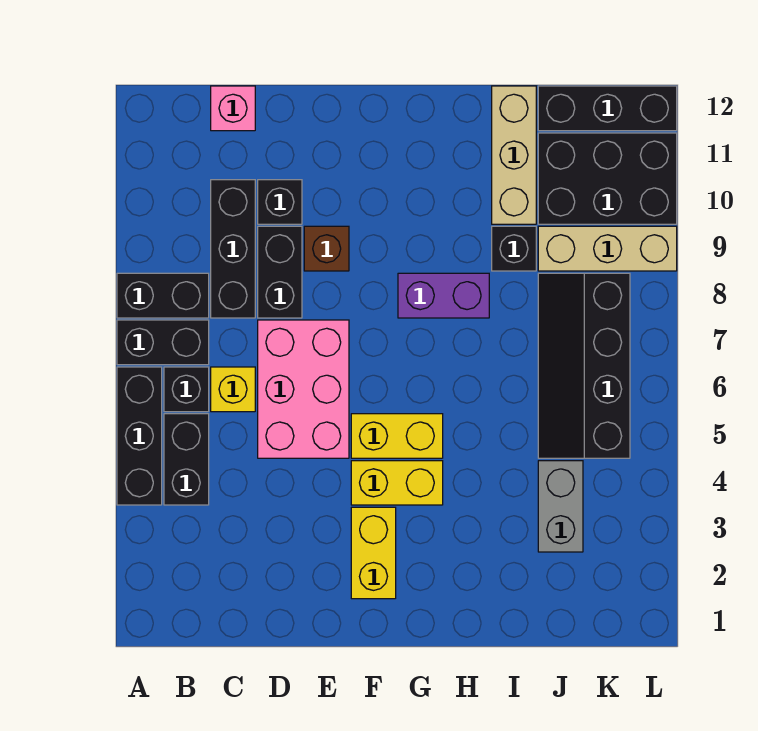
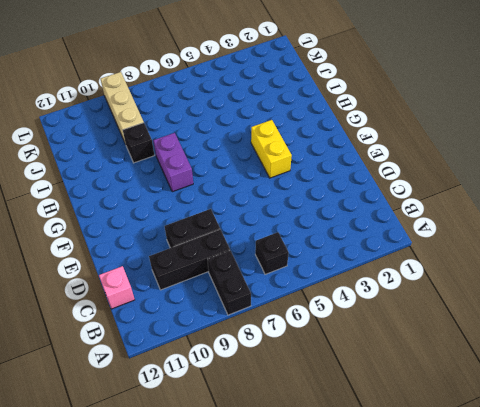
none -> black 1x3 brick [117,367,162,505]
none -> black 1x2 brick [117,320,209,365]
none -> black 1x2 brick [164,414,209,505]

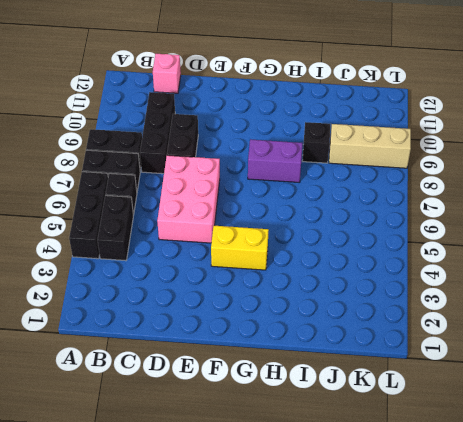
none -> yellow 1x1 brick [211,367,255,412]
none -> black 1x1 brick [258,180,302,224]
none -> brown 1x1 brick [304,226,349,271]

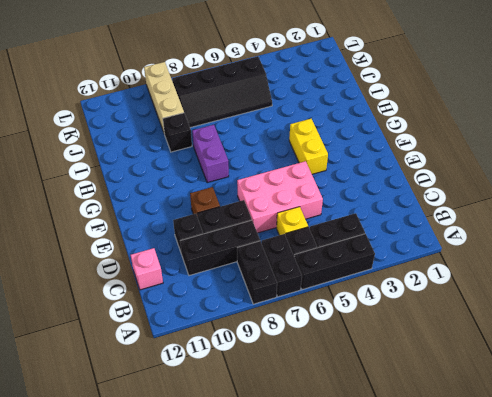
none -> yellow 1x2 brick [351,507,396,599]
none -> yellow 1x2 brick [351,414,443,458]
none -> tan 1x3 brick [492,86,536,224]

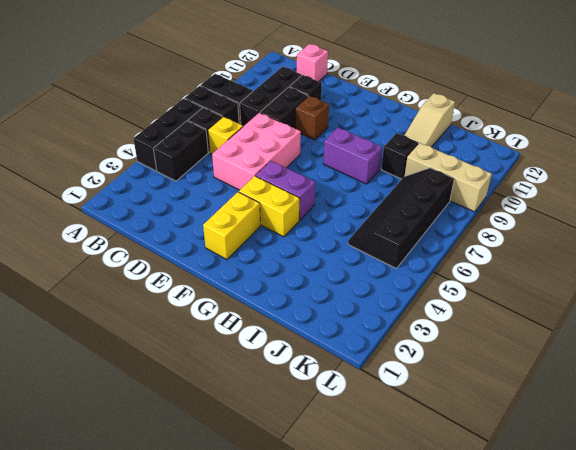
purple 1x2 brick [256,161,315,220] -> yellow 1x2 brick [351,414,443,458]
tan 1x3 slope [405,93,455,147] -> tan 1x3 brick [492,86,536,224]
none -> grey 1x2 brick [538,461,583,552]
none -> black 2x3 brick [538,133,677,224]
none -> black 1x3 brick [538,86,677,131]

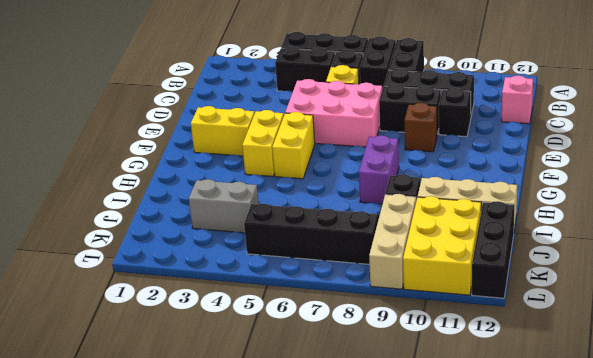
yellow 2x3 brick [403,196,481,295] -> black 2x3 brick [538,133,677,224]

